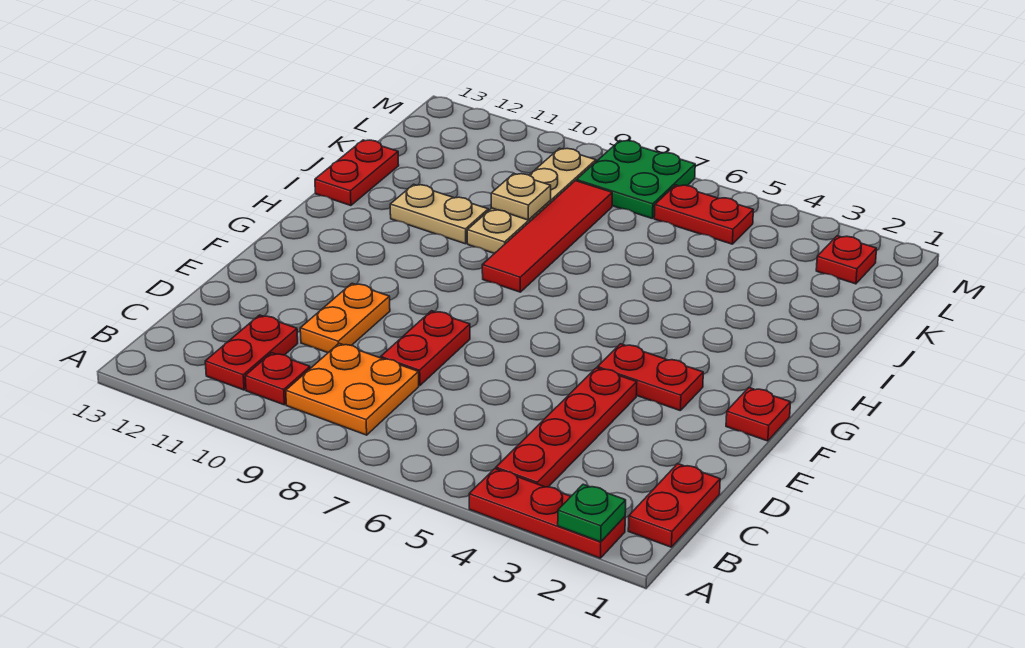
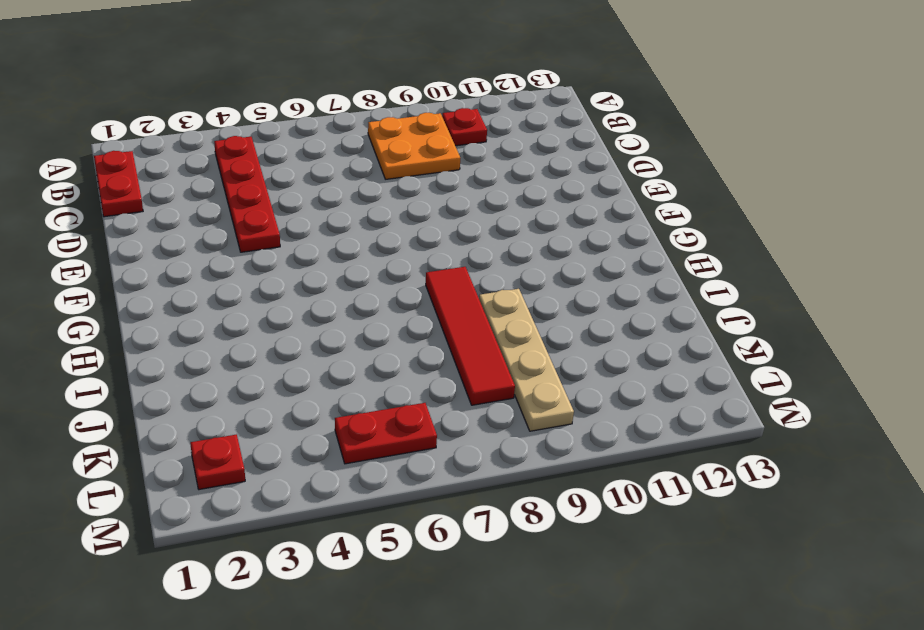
none -> red 1x3 plate [469,469,625,558]
none -> red 1x2 plate [205,315,298,390]
none -> red 1x2 plate [381,311,470,385]

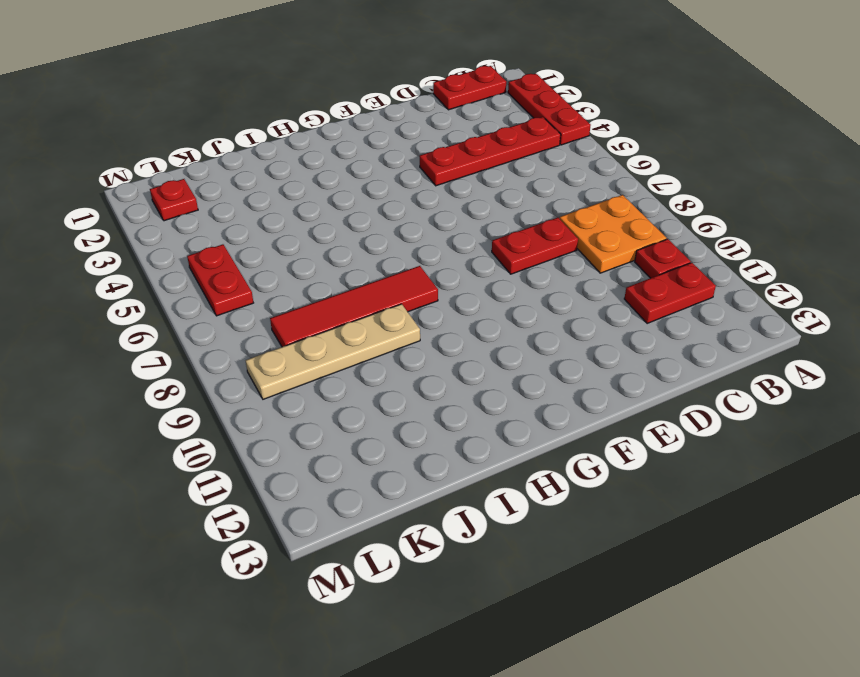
none -> orange 1x2 plate [300,283,390,353]
none -> red 1x1 plate [726,388,791,441]
none -> red 1x2 plate [598,344,703,410]

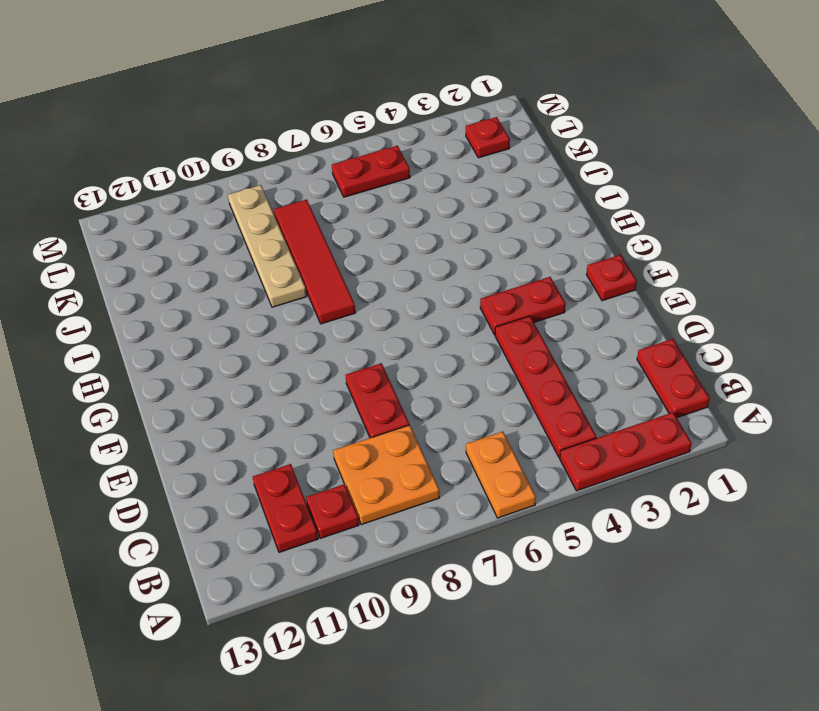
orange 1x2 plate [466,432,536,518] -> orange 1x2 plate moved to [300,283,390,353]
none -> tan 1x2 plate [390,184,488,244]
none -> red 1x2 plate [315,140,399,206]
none -> green 2x2 plate [576,141,695,219]

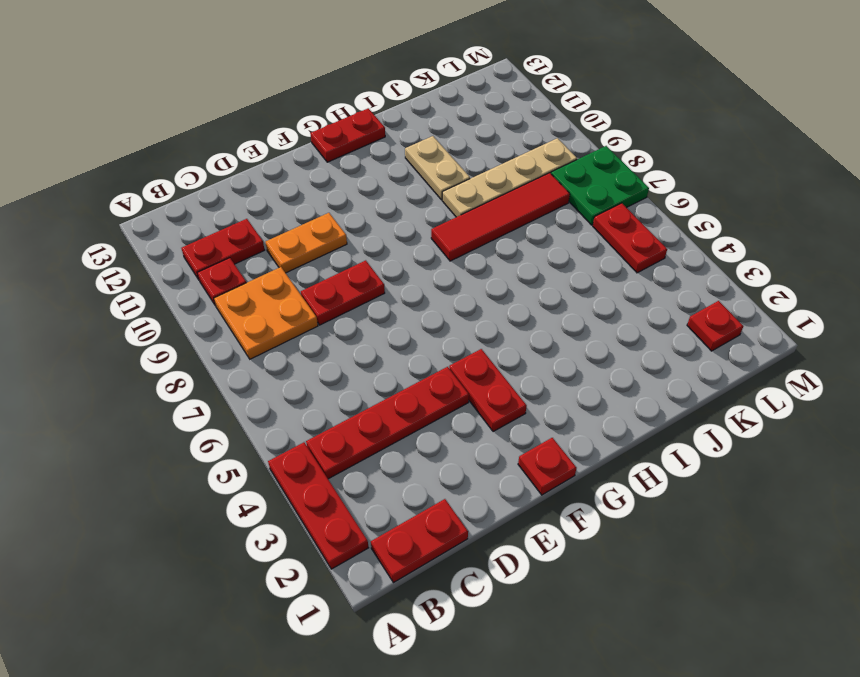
red 1x2 plate [310,108,385,162] -> red 1x2 plate moved to [315,140,399,206]
none -> green 1x1 plate [558,484,626,542]
none -> tan 1x1 plate [491,174,551,220]

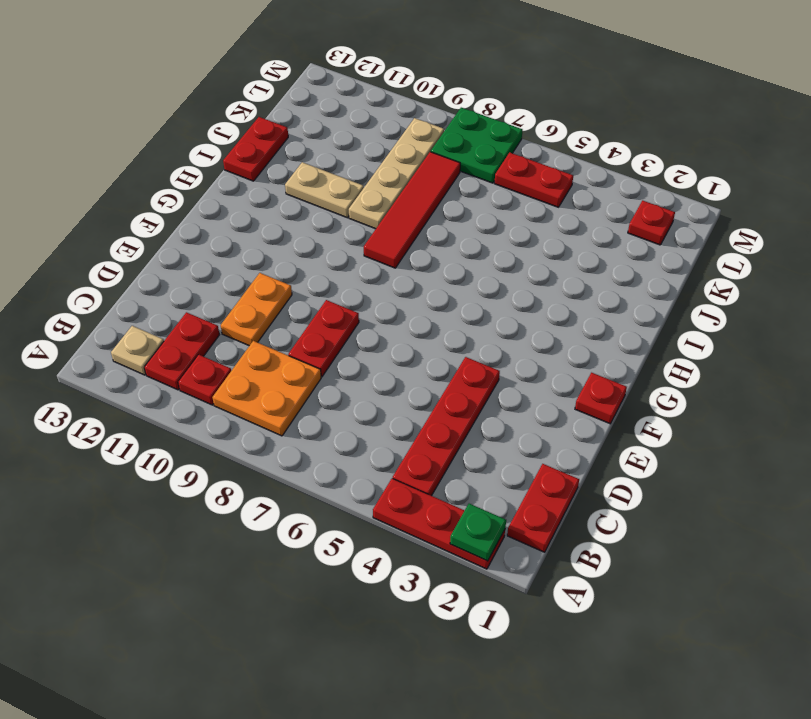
tan 1x1 plate [111,326,164,375] -> tan 1x1 plate moved to [491,174,551,220]
none -> red 1x2 plate [598,344,703,410]

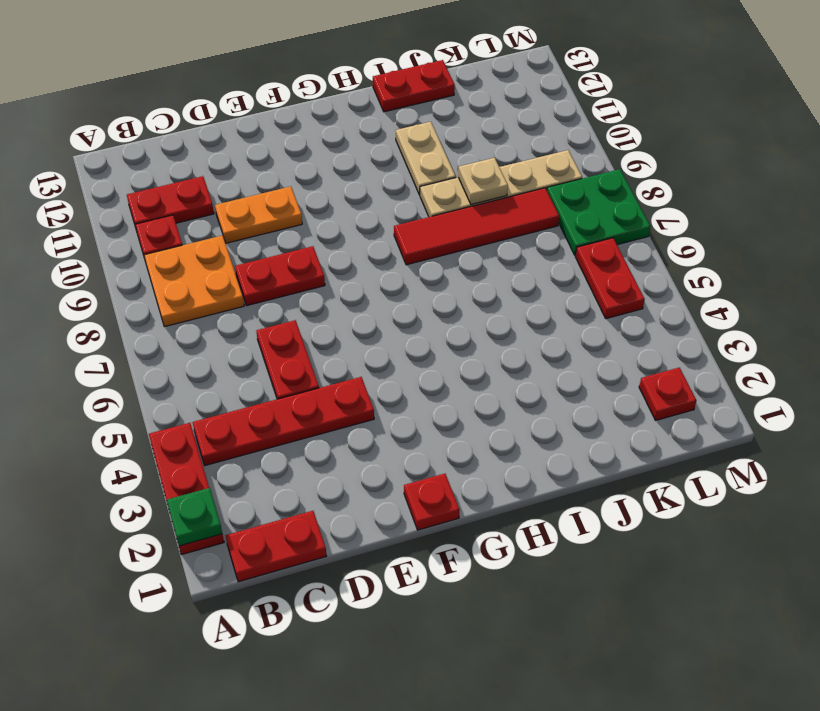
red 1x2 plate [256,320,319,399] -> red 1x2 plate moved to [598,344,703,410]

